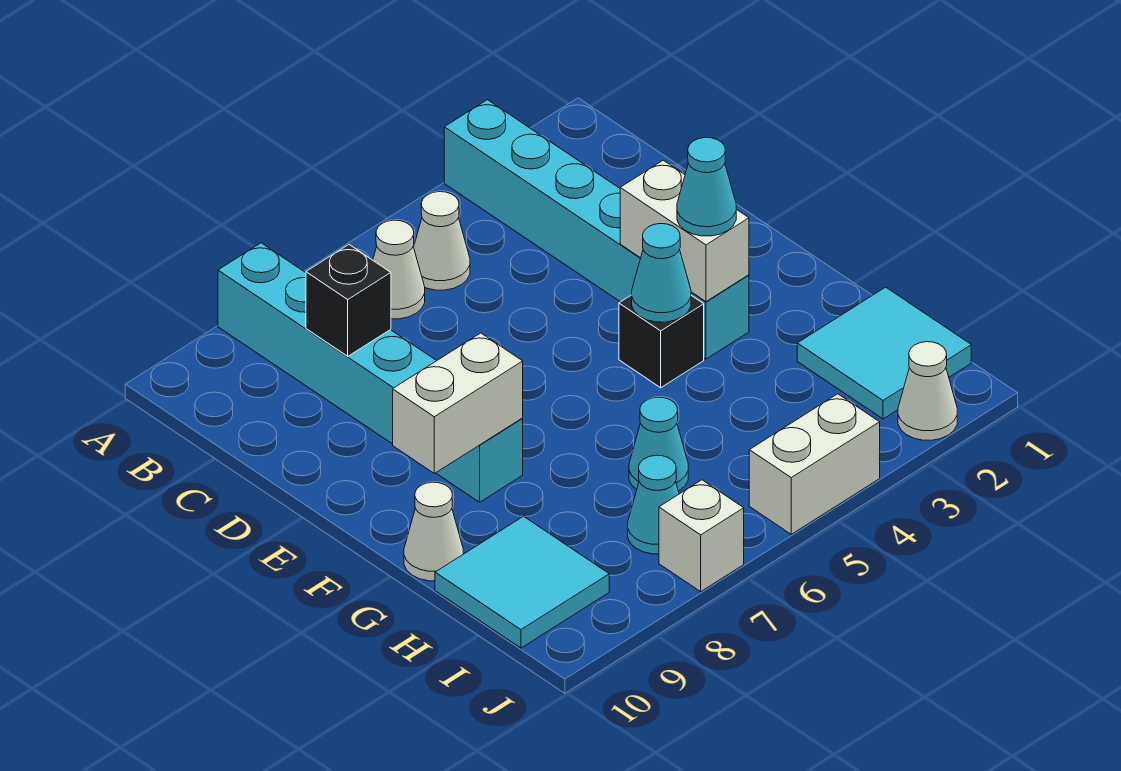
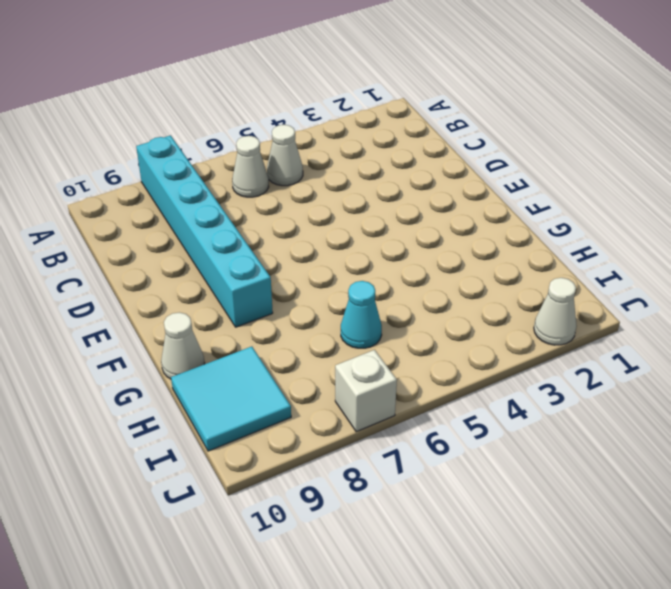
none -> cyan 1x6 brick [444,100,749,359]
none -> black 1x1 brick [619,295,704,388]
none -> cyan 2x2 tile [797,287,971,419]

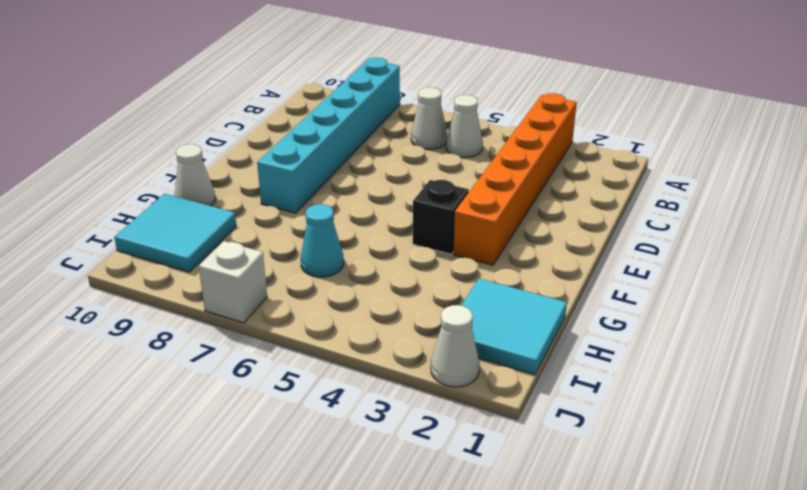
orange 1x6 brick [453,93,577,265] -> cyan 1x6 brick [444,100,749,359]
none -> cyan 1x1 cone [628,455,679,554]
none -> white 1x2 brick [749,394,880,534]
none -> black 1x1 brick [306,245,391,356]

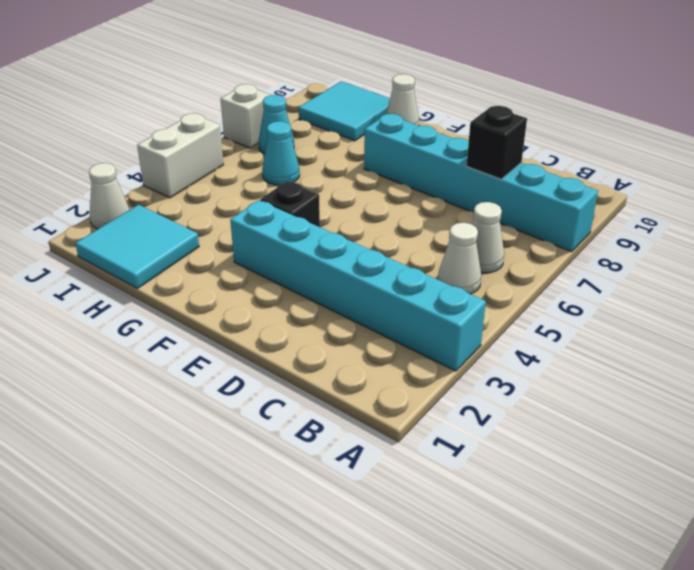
none -> white 1x2 brick [620,160,749,302]
none -> cyan 1x1 cone [632,224,691,322]
none -> white 1x2 brick [393,333,523,473]

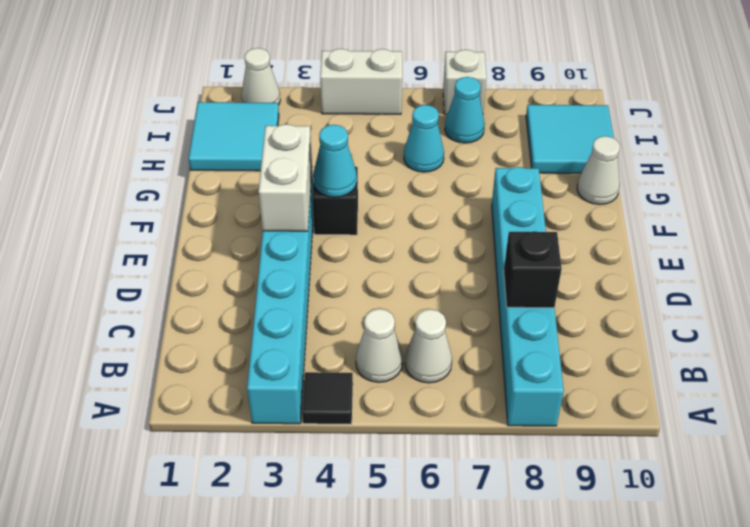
black 1x1 tile [302,372,353,424] -> none
none -> white 1x2 brick [393,333,523,473]
none -> cyan 1x1 cone [677,137,736,236]

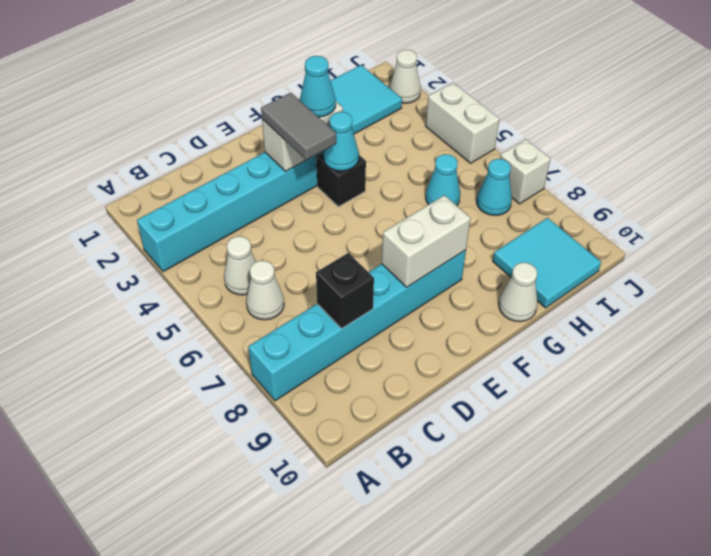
grey 1x2 tile [261,93,336,160] -> none
white 1x2 brick [382,195,471,287] -> white 1x2 brick turned to [393,333,523,473]

